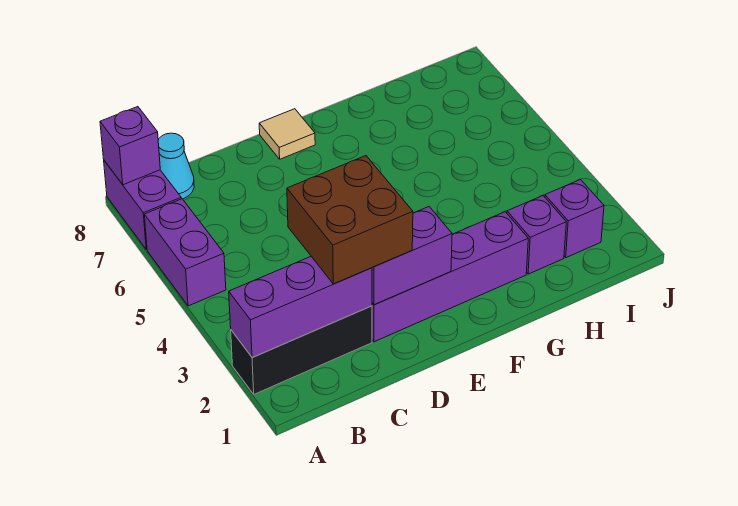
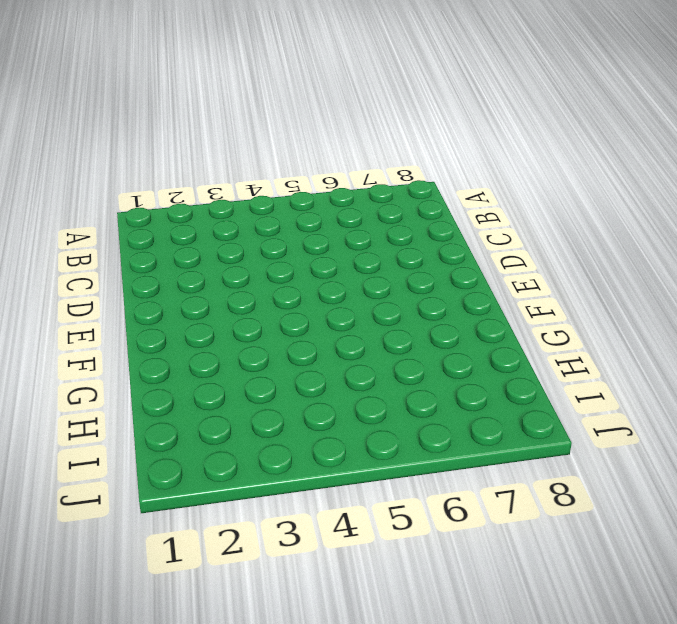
none -> black 1x3 brick [231,306,372,394]
none -> purple 1x2 brick [144,199,226,306]
none -> purple 1x2 brick [104,161,181,249]

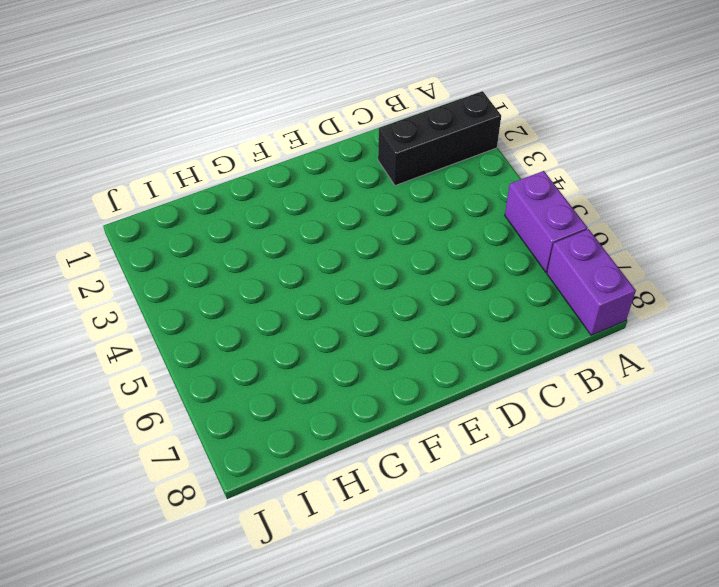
none -> cyan 1x1 cone [158,133,194,199]
none -> purple 1x4 brick [372,212,528,342]
none -> tan 1x1 tile [259,109,315,159]

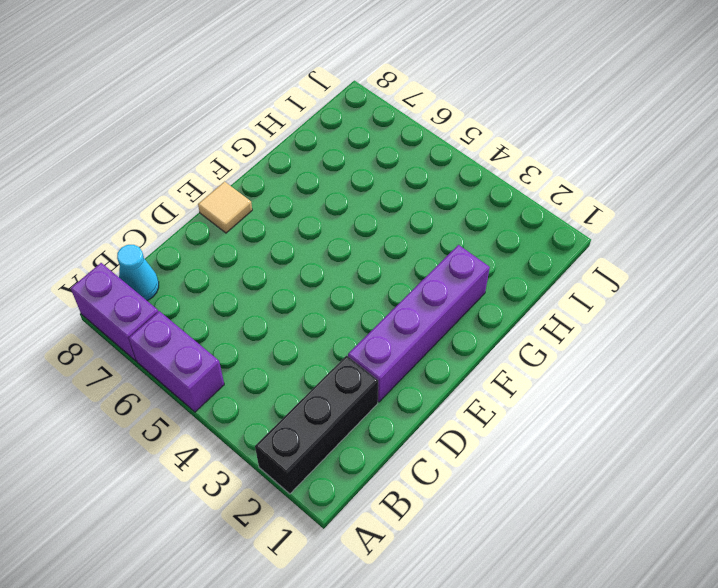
none -> purple 1x1 brick [507,196,566,274]
none -> purple 1x1 brick [545,180,604,258]
none -> purple 1x3 brick [229,257,372,357]

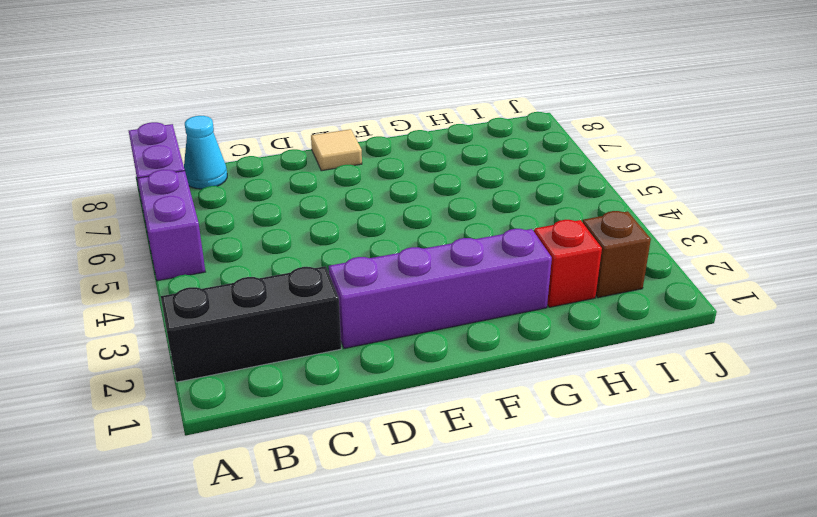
red 1x1 brick [534,220,602,307] -> purple 1x1 brick [507,196,566,274]
brown 1x1 brick [583,211,651,298] -> purple 1x1 brick [545,180,604,258]
none -> purple 1x3 brick [229,257,372,357]
none -> purple 1x1 brick [100,107,160,185]
none -> purple 1x2 brick [372,207,452,305]

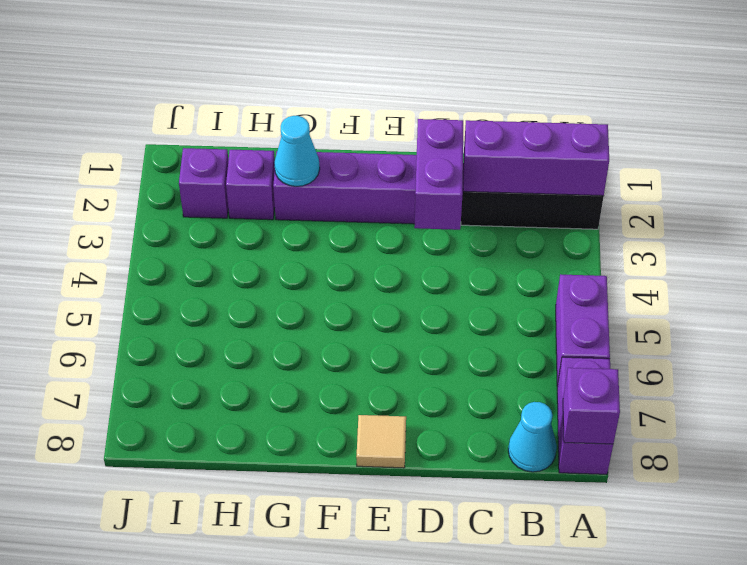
purple 1x2 brick [414,119,463,230] -> purple 1x2 brick turned to [372,207,452,305]
cyan 1x1 cone [274,116,320,186] -> none
none -> brown 2x2 brick [287,156,413,284]

